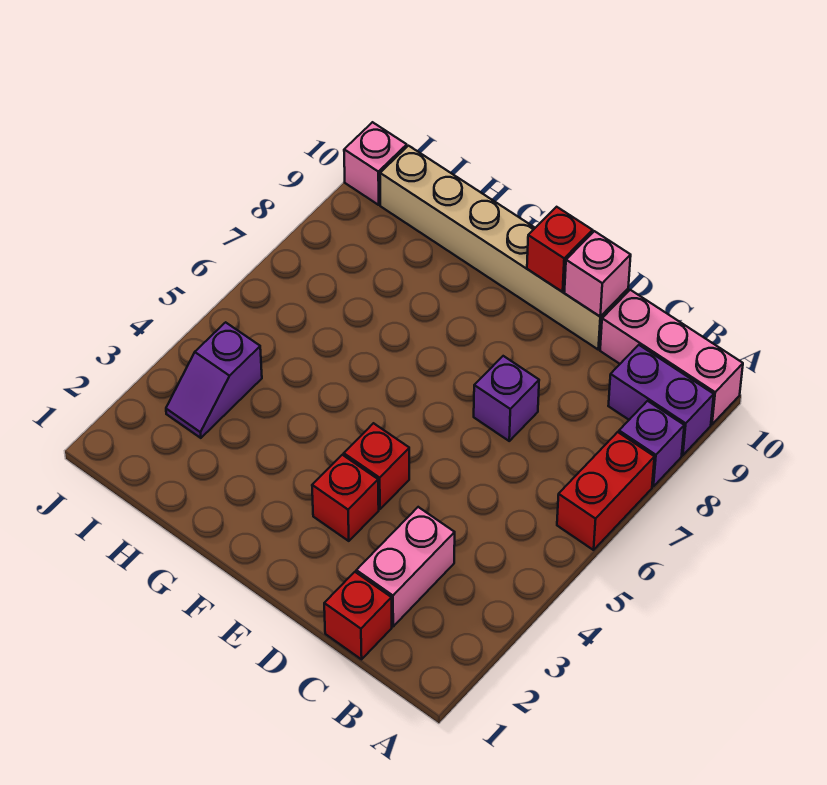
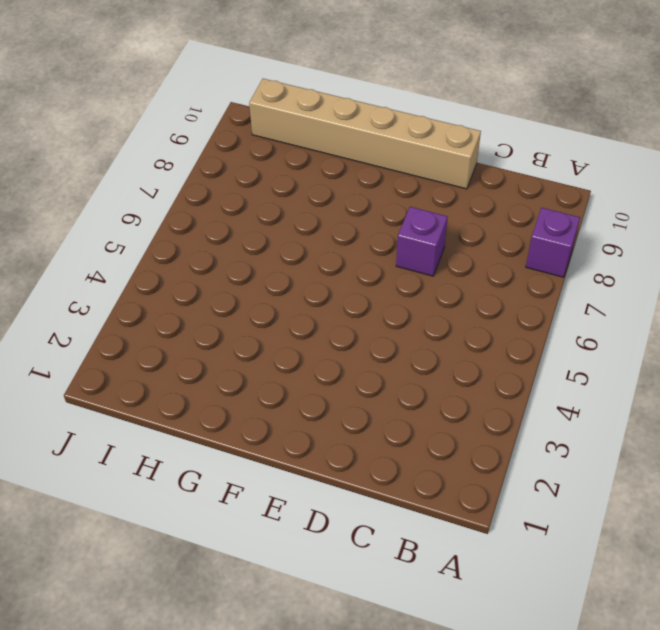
none -> red 1x2 brick [557,432,654,550]
none -> purple 1x2 brick [608,345,714,455]
none -> pink 1x3 brick [600,290,743,424]

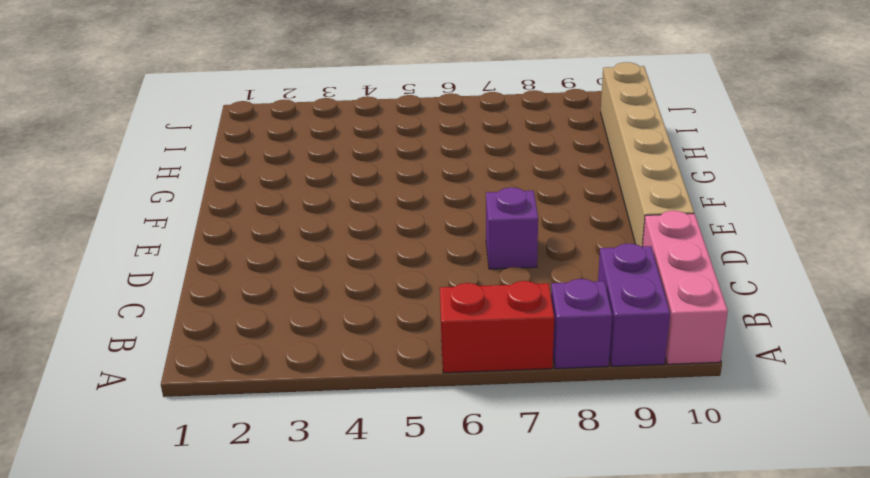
none -> red 1x1 brick [324,572,392,659]
none -> pink 1x2 brick [356,507,455,626]
none -> red 1x1 brick [312,455,379,541]

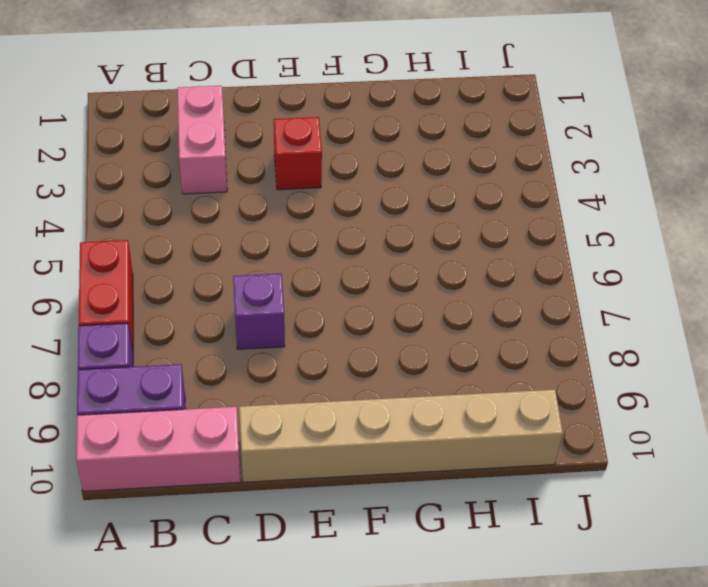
none -> red 1x1 brick [324,572,392,659]
none -> red 1x1 brick [344,423,409,509]
none -> purple 1x2 slope [166,322,262,438]

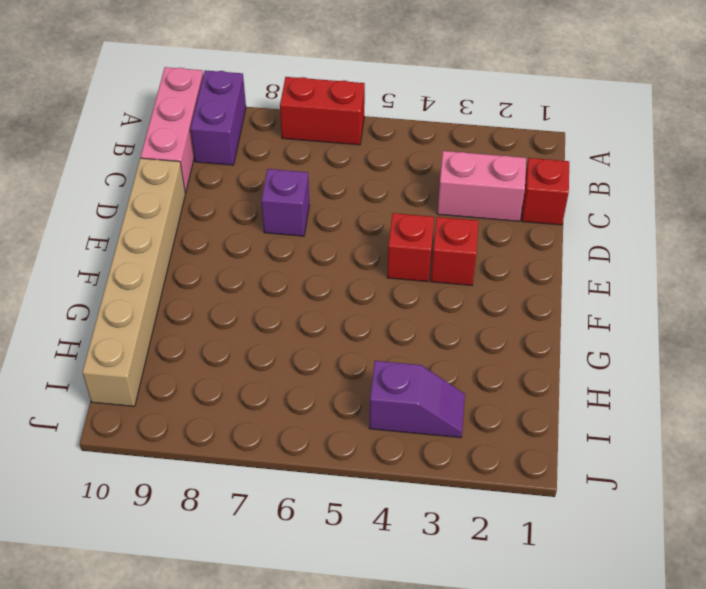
none -> purple 1x1 brick [619,401,684,486]
none -> pink 1x1 brick [344,122,407,205]
none -> pink 1x1 brick [564,231,631,317]

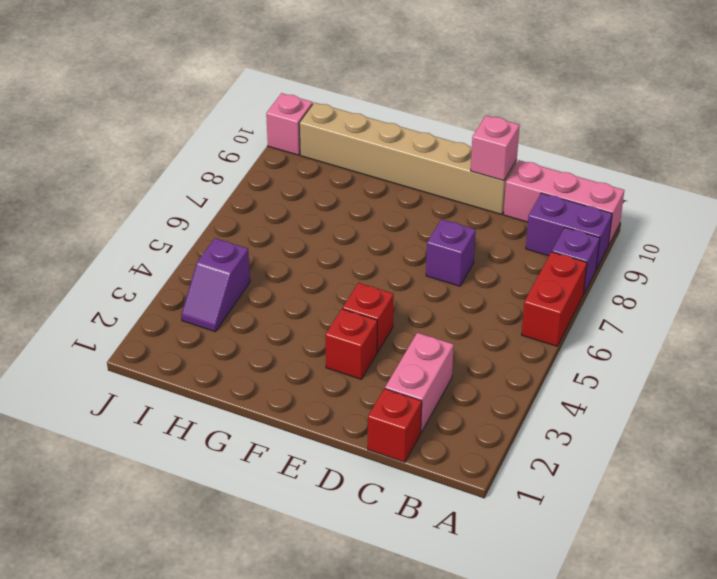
none -> red 1x1 brick [527,207,593,292]

